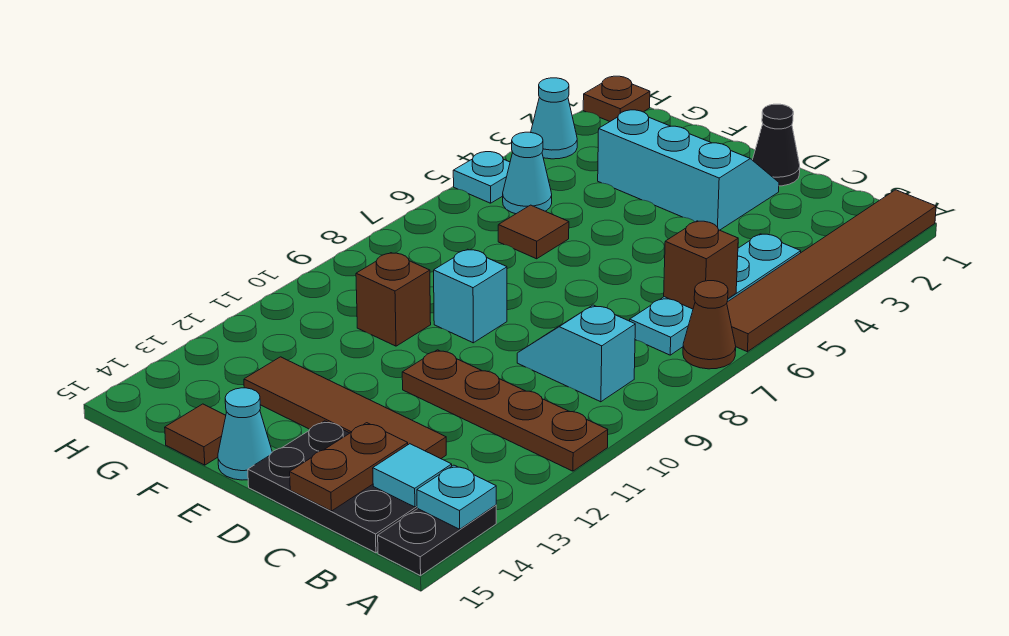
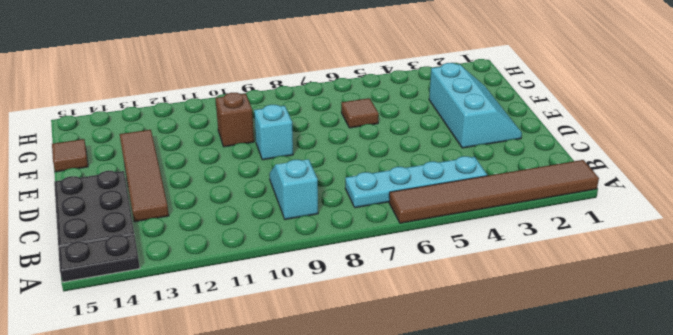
none -> brown 1x1 cone [683,281,736,369]
none -> brown 1x4 plate [402,350,608,471]
none -> black 1x1 cone [753,104,800,186]

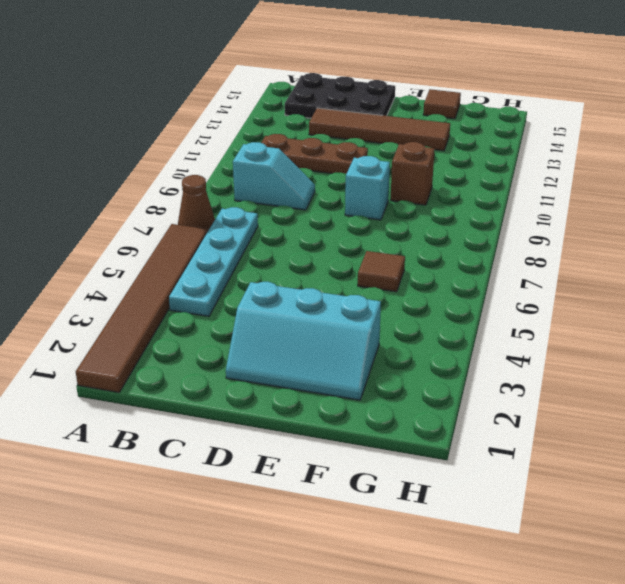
brown 1x3 plate [261,134,368,174] -> brown 1x4 plate [402,350,608,471]
none -> black 1x2 plate [378,505,496,576]
none -> black 1x1 cone [753,104,800,186]
none -> cyan 1x1 cone [218,388,272,480]

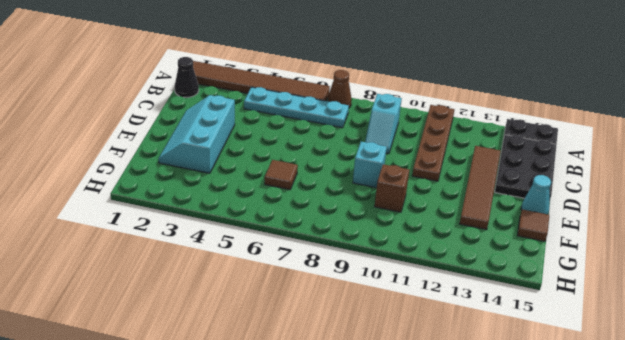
black 1x1 cone [174,57,199,97] -> black 1x1 cone moved to [753,104,800,186]
none -> cyan 1x1 cone [503,132,552,214]
none -> brown 1x1 plate [583,76,650,121]
none -> cyan 1x1 cone [531,78,577,159]

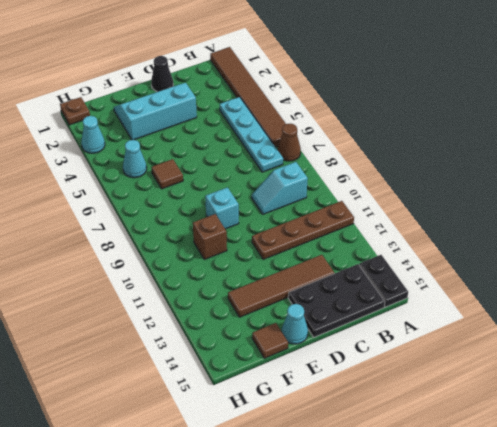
none -> cyan 1x1 plate [453,152,510,203]
none -> cyan 1x1 plate [417,465,496,529]
none -> brown 1x1 brick [664,221,738,309]

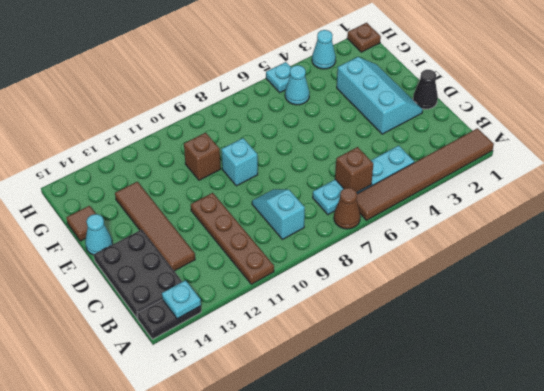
none -> brown 1x1 tile [498,205,569,259]
none -> cyan 1x1 tile [373,444,452,507]
none -> brown 1x2 plate [290,423,408,511]

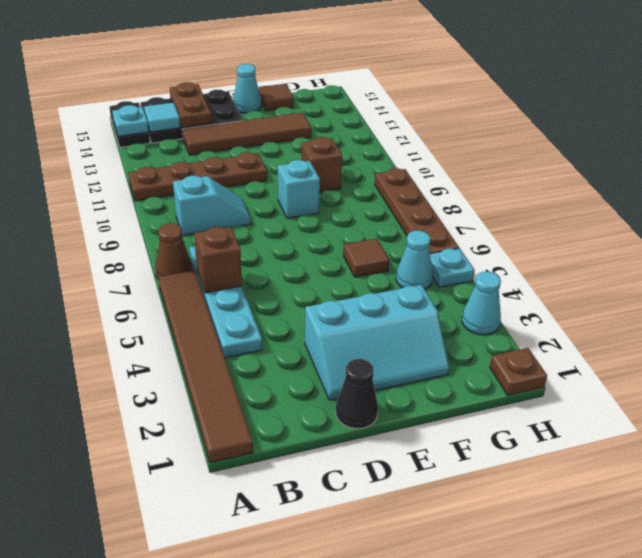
brown 1x4 plate [375,168,459,253] -> none

